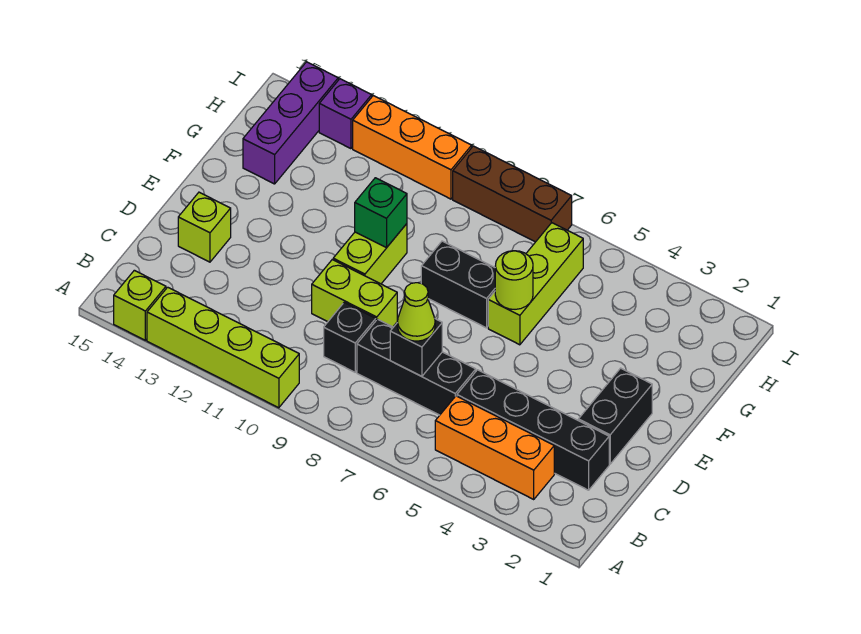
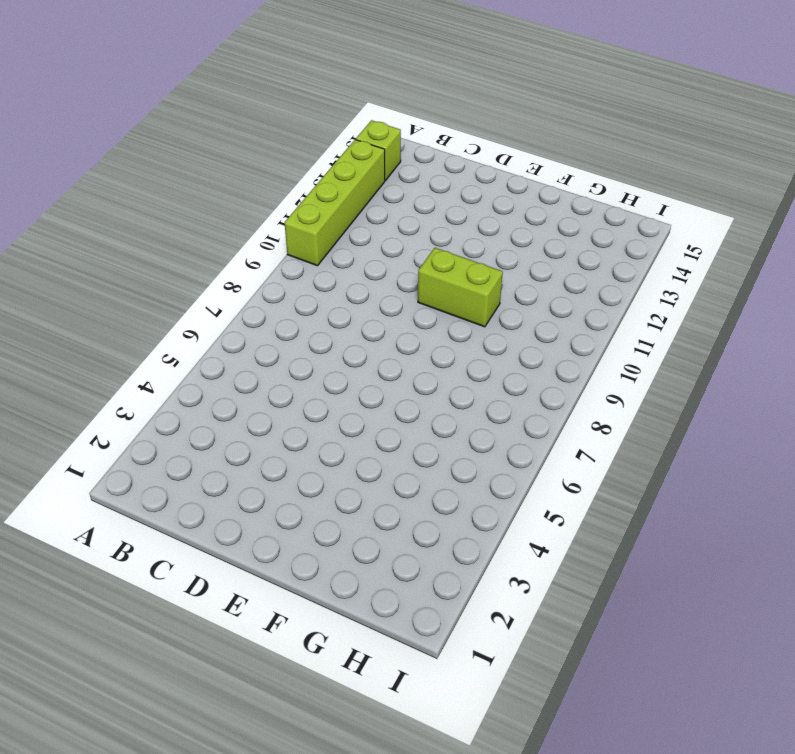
none -> orange 1x3 brick [435,396,554,499]
none -> black 1x4 brick [457,370,609,490]
none -> black 1x3 brick [357,319,476,415]

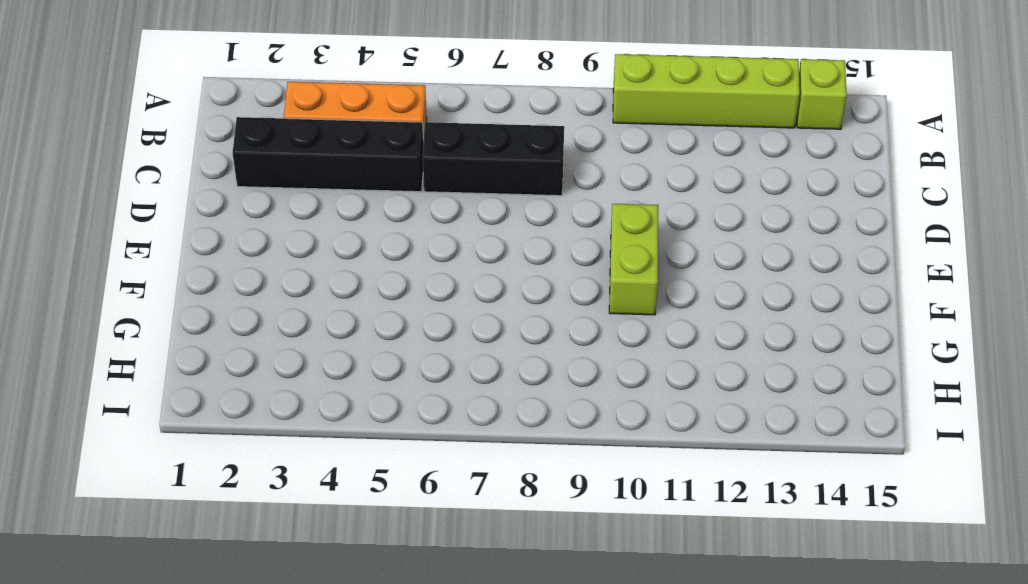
none -> black 1x1 brick [324,303,376,372]
none -> black 1x2 brick [578,368,652,464]
none -> lime 1x2 brick [312,260,397,327]

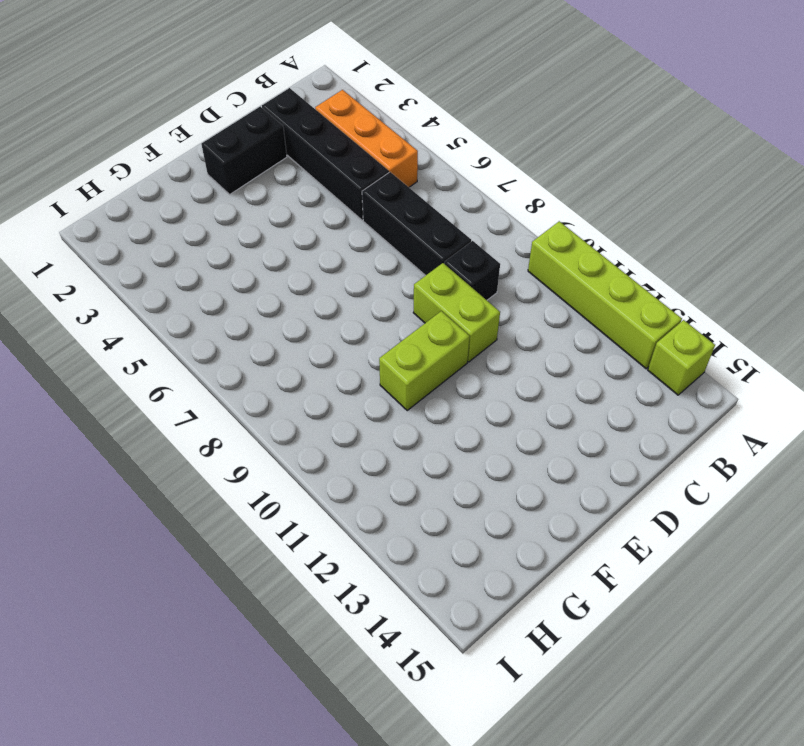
none -> lime 1x1 brick [178,192,231,262]
none -> lime 1x3 brick [488,223,583,345]
none -> black 1x2 brick [421,241,495,328]

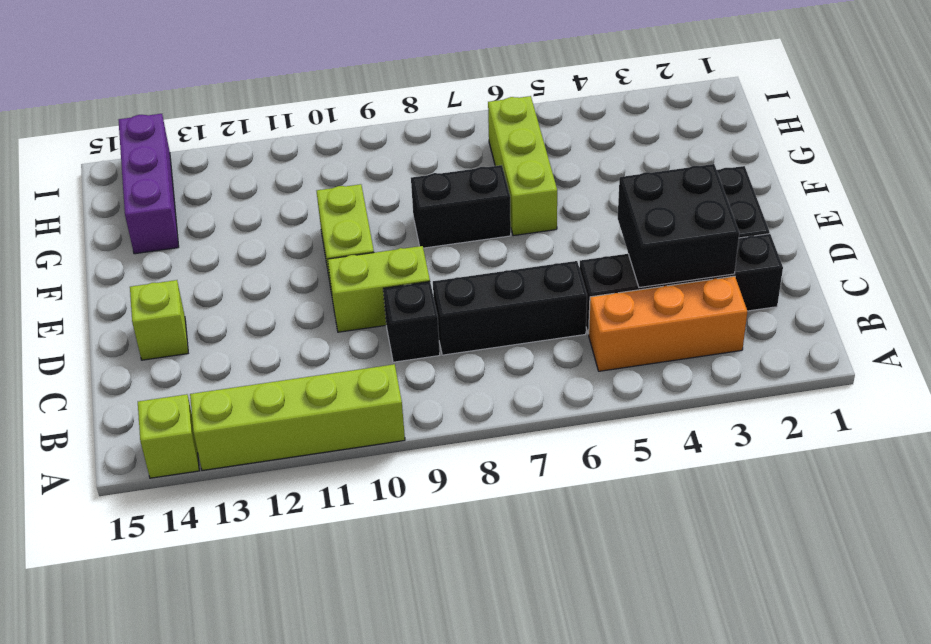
black 2x2 brick [618,164,739,288] -> none
none -> brown 1x3 brick [453,146,572,242]
none -> orange 1x3 brick [353,96,472,199]
none -> purple 1x1 brick [319,79,372,149]

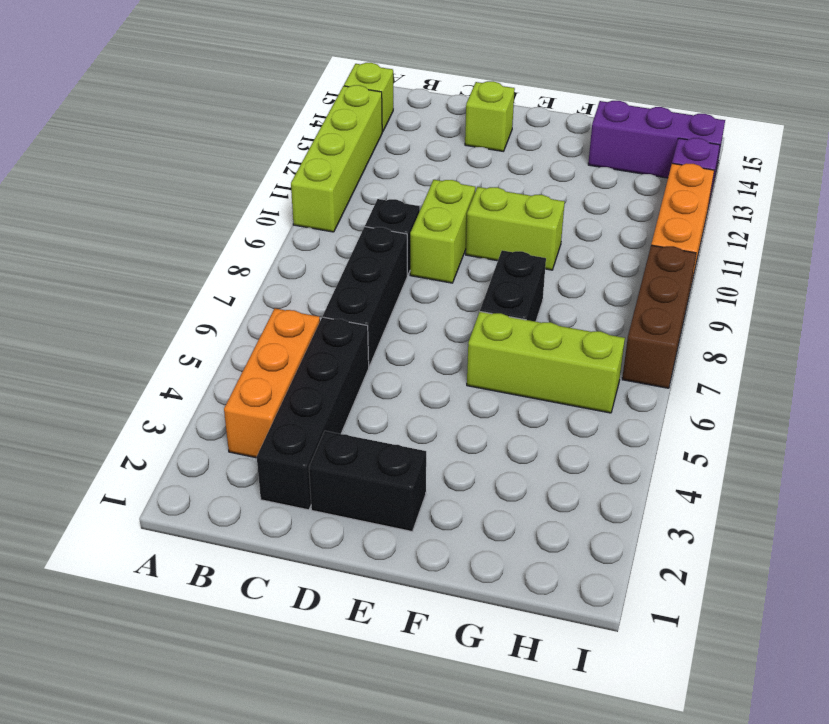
none -> black 1x1 brick [390,319,442,377]
none -> lime 1x1 round brick [495,251,533,309]
none -> green 1x1 brick [355,178,407,248]

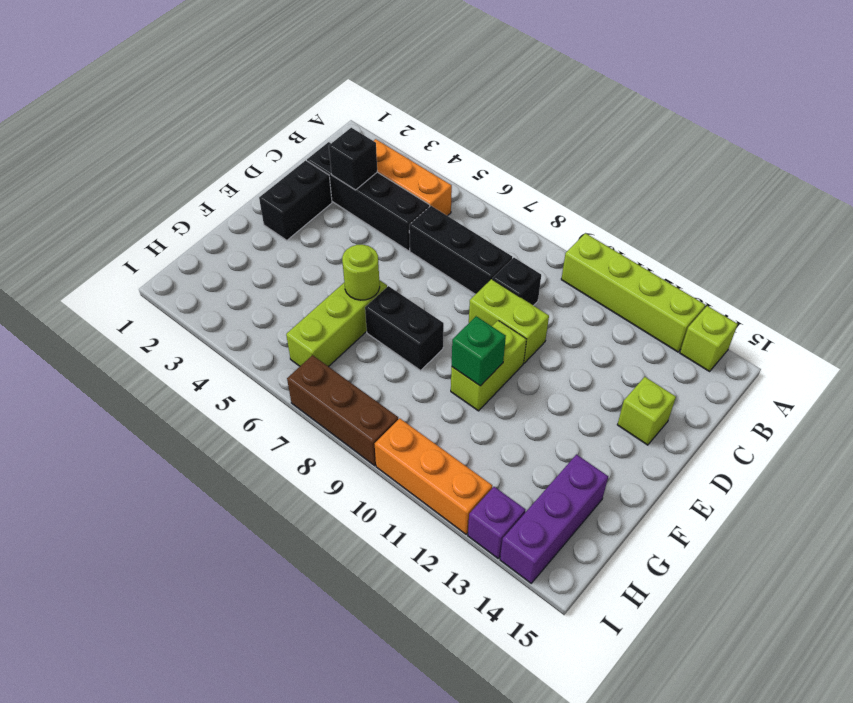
black 1x1 brick [329,128,377,190] -> black 1x1 brick moved to [390,319,442,377]
none -> lime 1x1 cone [397,283,435,341]

